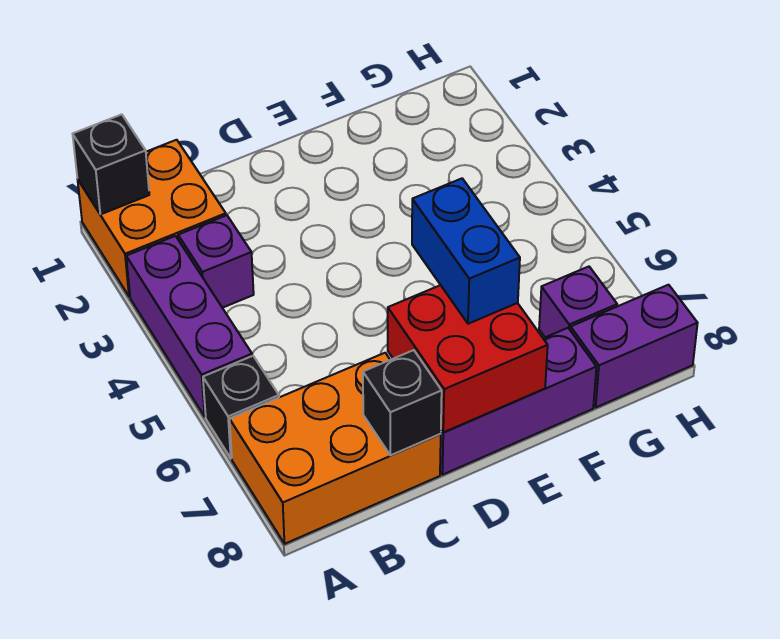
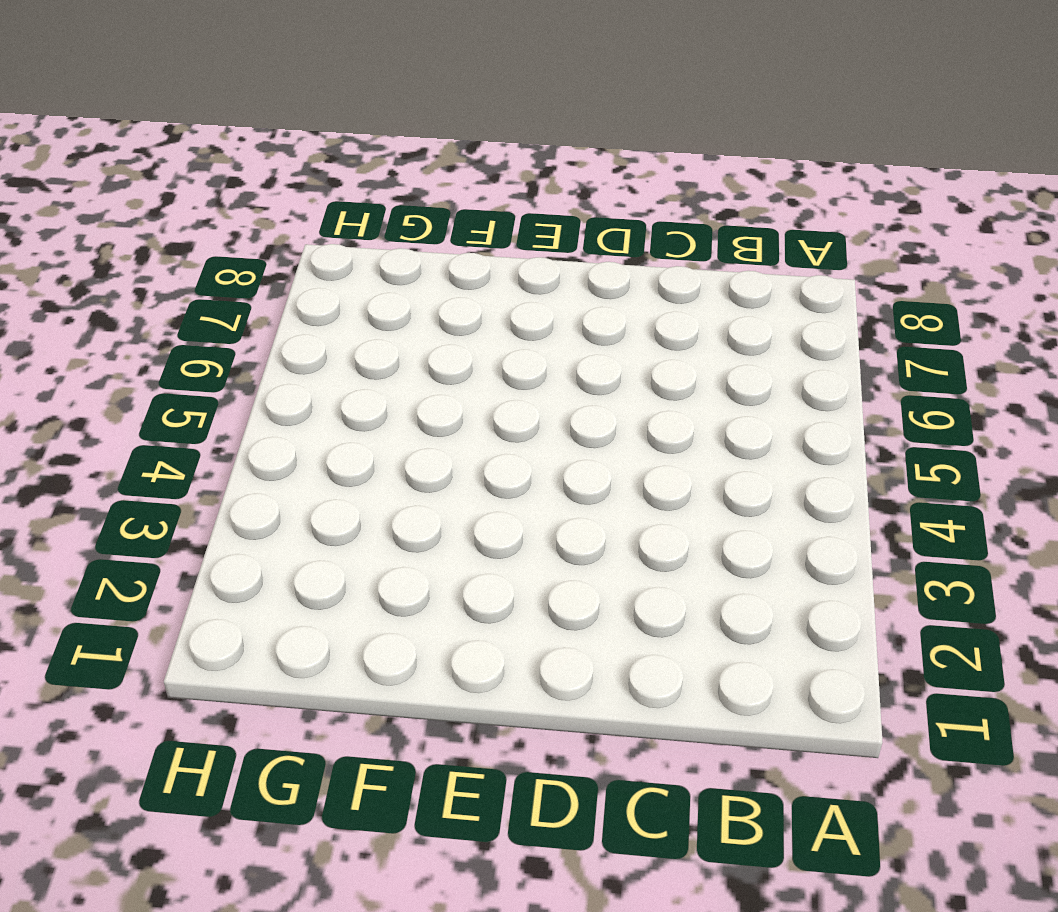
none -> orange 2x2 brick [78,140,226,297]
none -> purple 1x3 brick [126,236,252,417]
none -> black 1x1 brick [203,356,279,458]

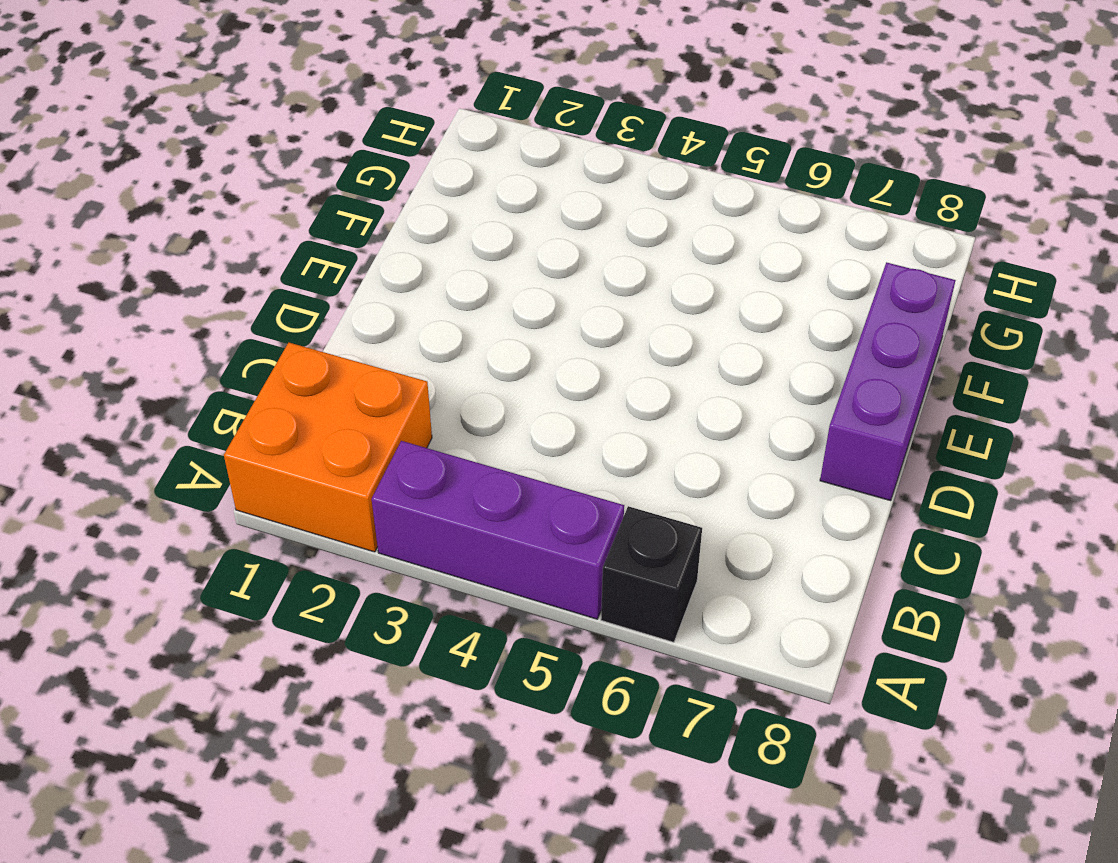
none -> orange 2x3 brick [229,353,441,544]
none -> purple 1x1 brick [178,215,254,308]
none -> purple 1x1 brick [539,267,617,337]

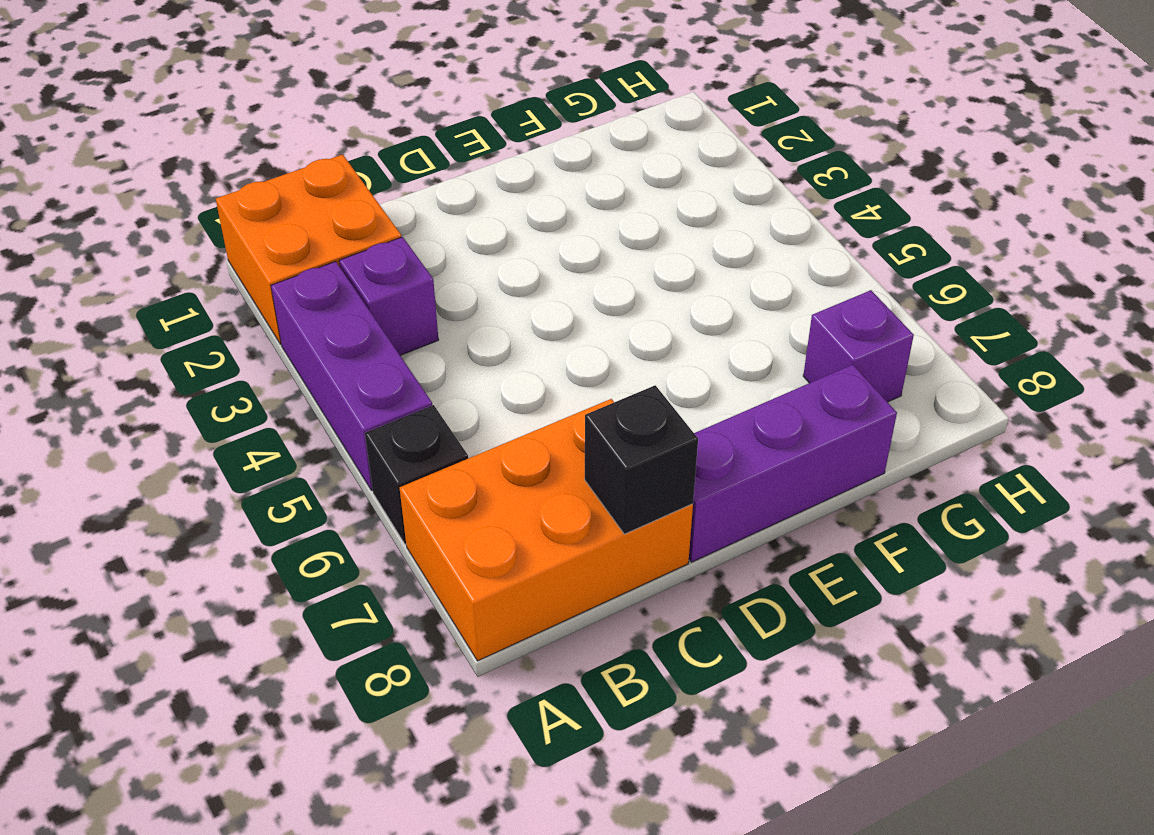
none -> purple 1x2 brick [570,285,698,407]
none -> black 1x1 brick [73,114,149,214]
none -> red 2x2 brick [388,285,548,433]

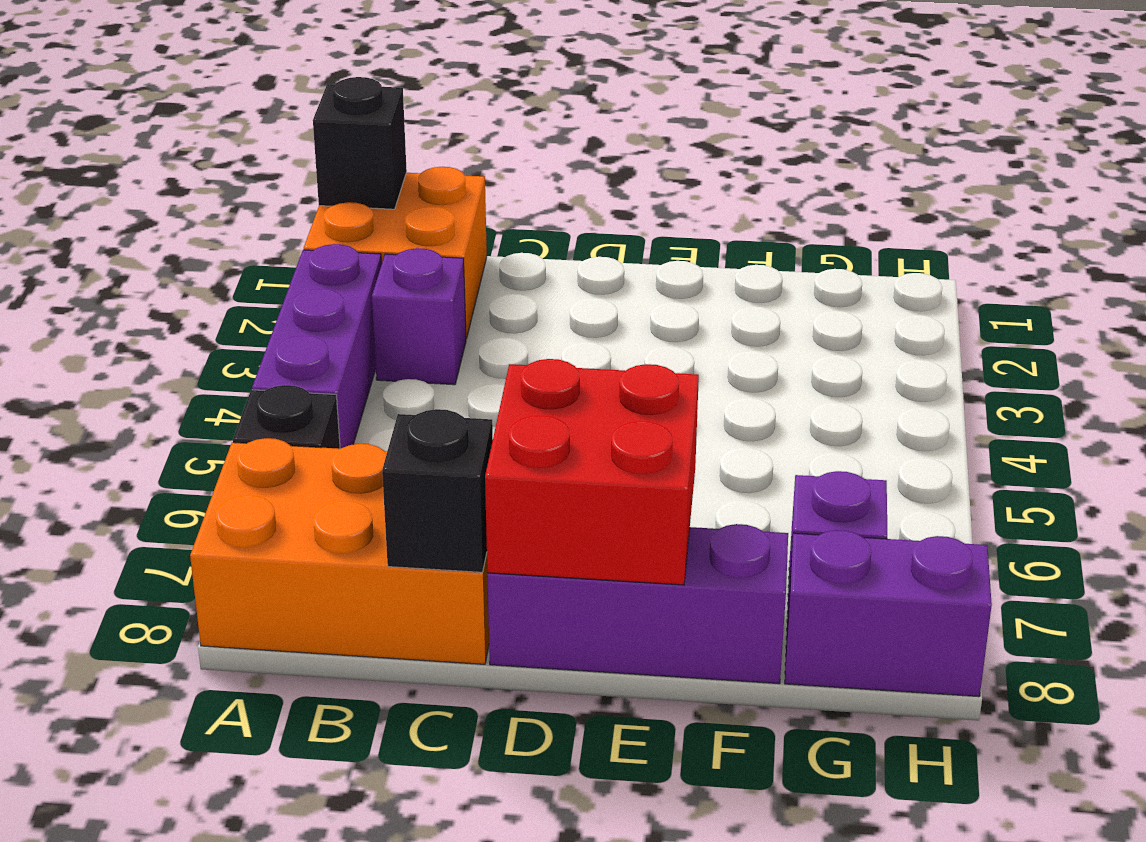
none -> blue 1x2 brick [412,179,520,324]

